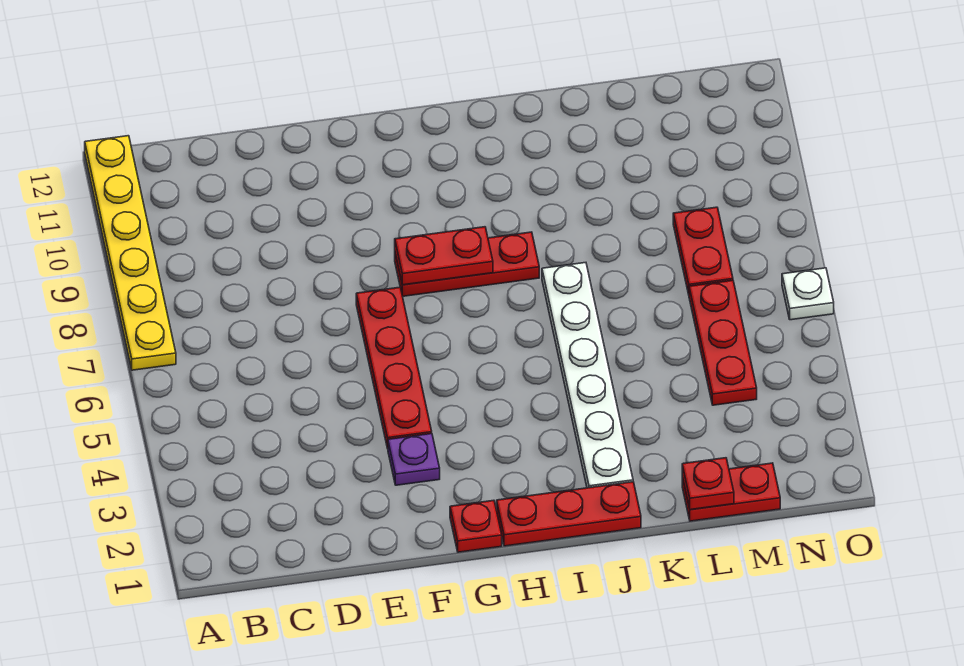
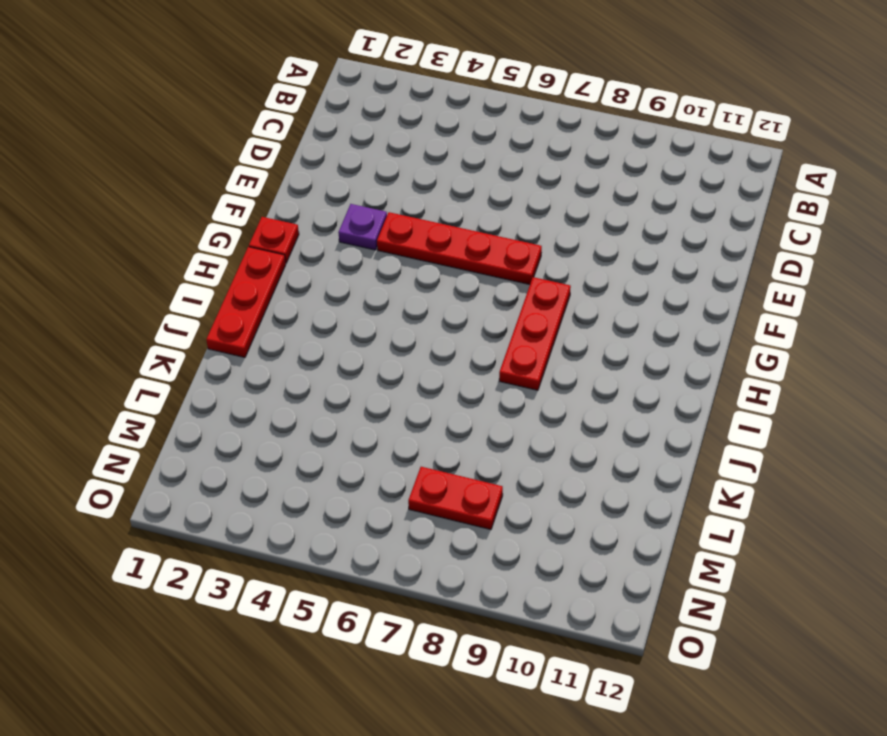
none -> yellow 1x6 plate [85,136,176,370]
none -> white 1x6 plate [542,263,633,488]
none -> red 1x2 plate [682,463,780,521]

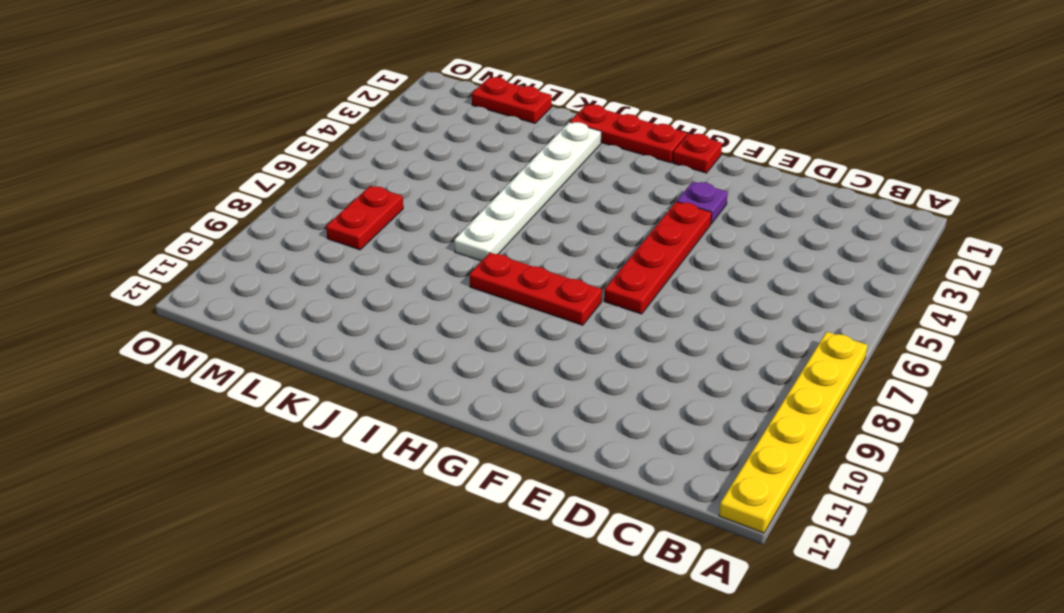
none -> red 1x3 plate [689,280,757,405]
none -> white 1x1 plate [782,268,834,320]
none -> red 1x2 plate [395,227,493,285]

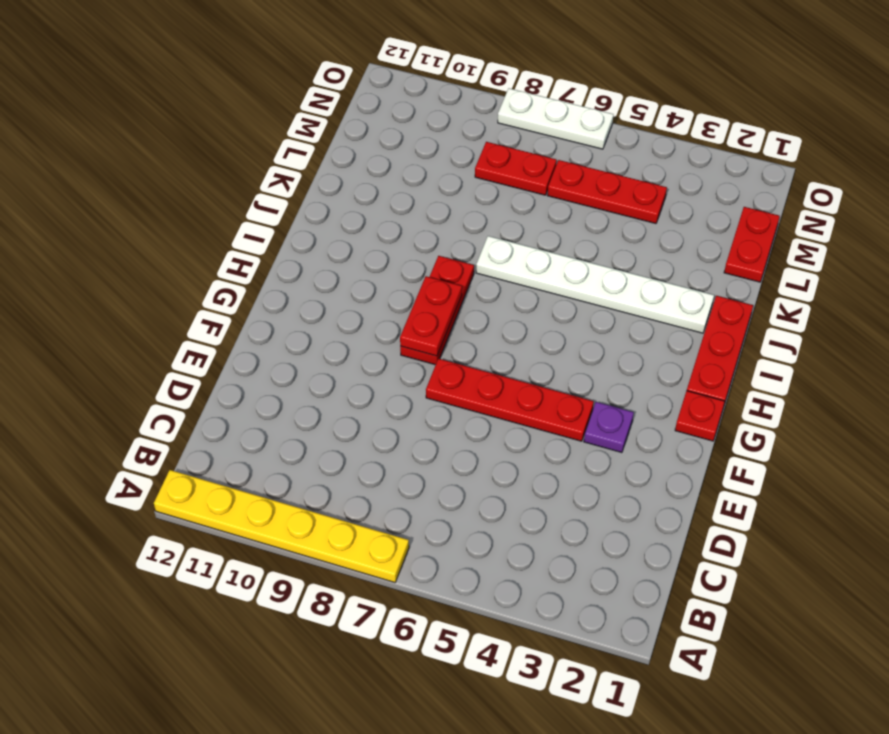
white 1x3 plate [498,88,613,149] -> white 1x1 plate [782,268,834,320]
none -> red 1x1 plate [682,458,734,510]

